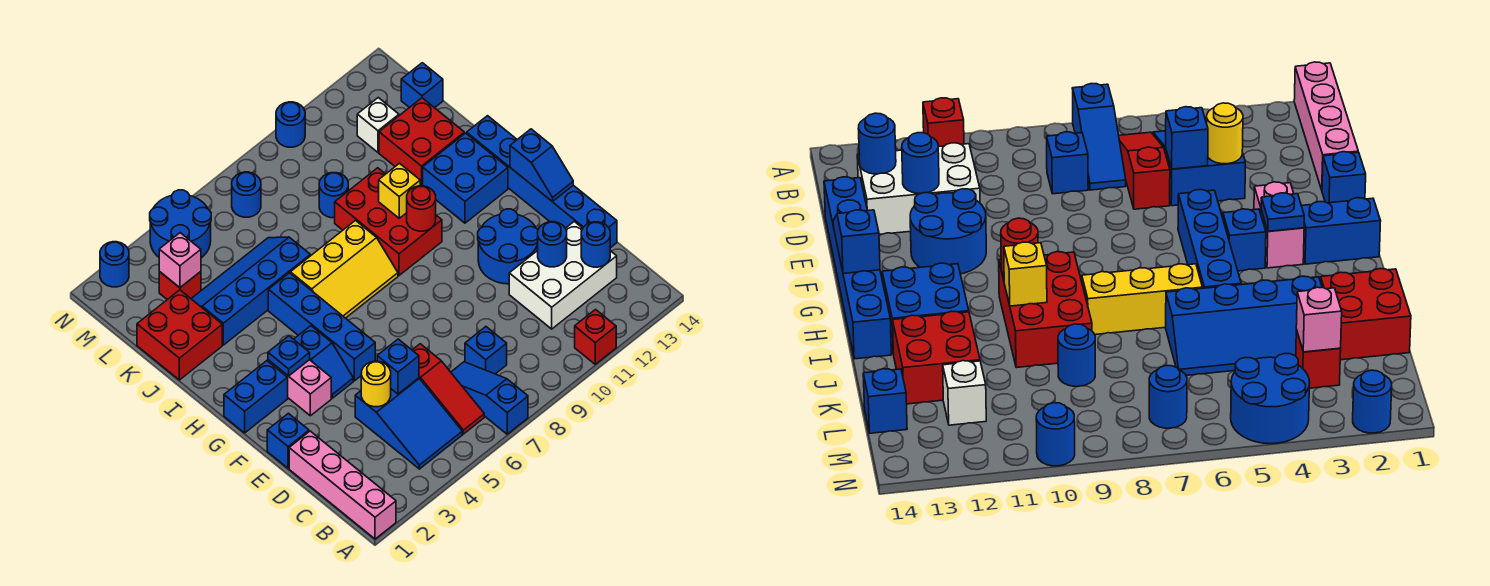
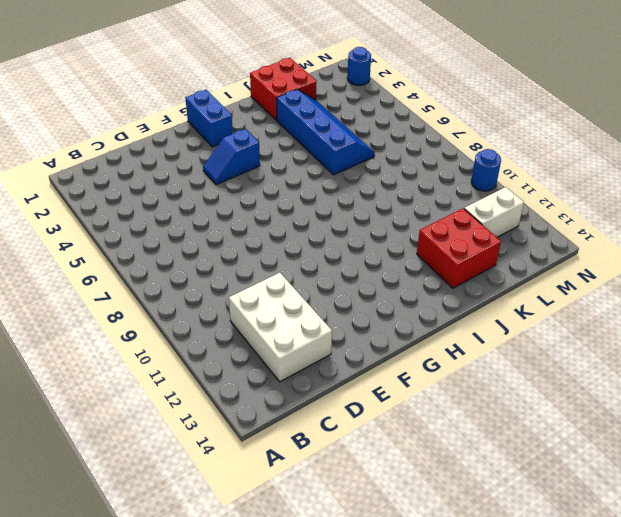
white 1x2 brick [464,187,524,237] -> white 1x1 brick [357,98,399,152]
none -> pink 1x4 brick [289,431,396,539]
none -> blue 1x3 slope [451,362,528,434]
none -> red 1x1 brick [575,310,616,364]
none -> blue 2x3 slope [355,378,462,469]

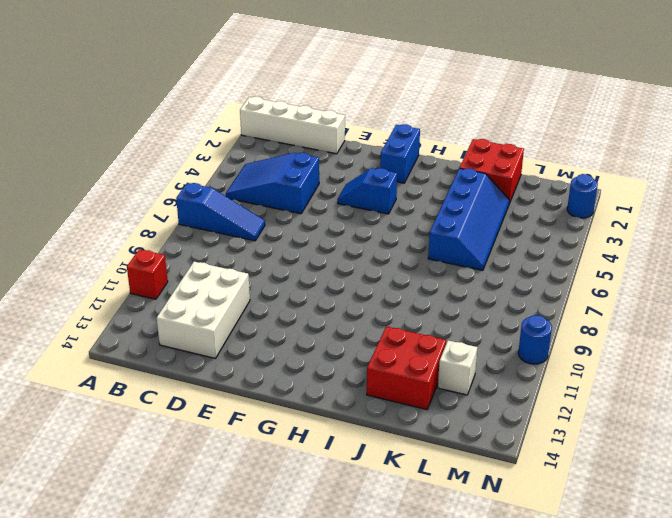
white 1x4 brick [240,97,345,154] -> pink 1x4 brick [289,431,396,539]
none -> red 1x3 slope [412,344,484,434]
none -> blue 1x1 brick [465,327,507,374]
none -> blue 1x6 brick [467,116,617,248]
none -> blue 1x1 brick [267,413,309,468]

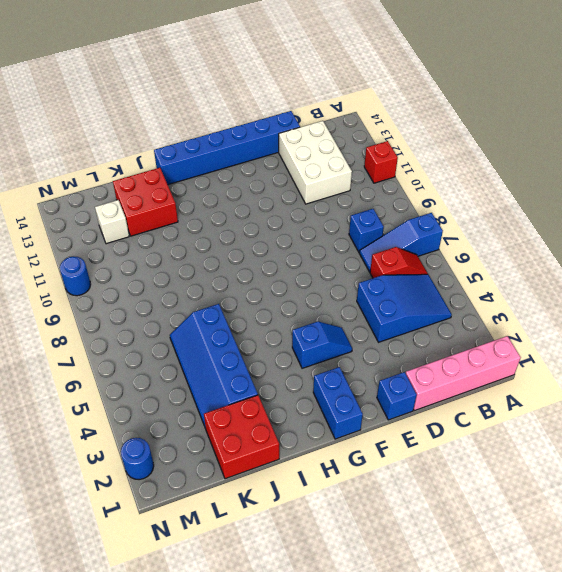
red 1x2 slope [370,247,428,278] -> red 1x3 slope [412,344,484,434]
none -> blue 2x2 round brick [478,209,538,284]
none -> pink 1x2 brick [268,360,331,416]
none -> blue 1x4 brick [268,273,375,381]
none -> yellow 2x3 slope [290,221,398,318]

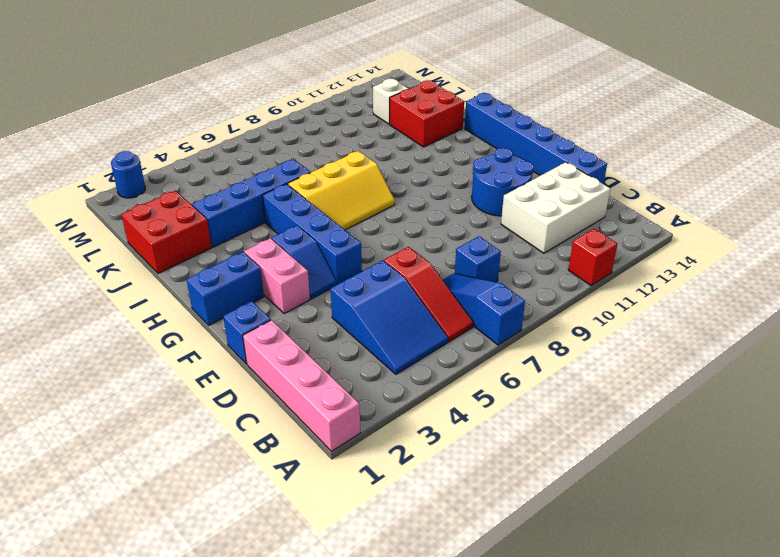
none -> red 2x3 brick [335,168,442,275]
none -> blue 2x2 brick [423,133,508,223]
none -> blue 1x1 round brick [319,173,348,218]
none -> red 1x1 brick [159,271,201,300]

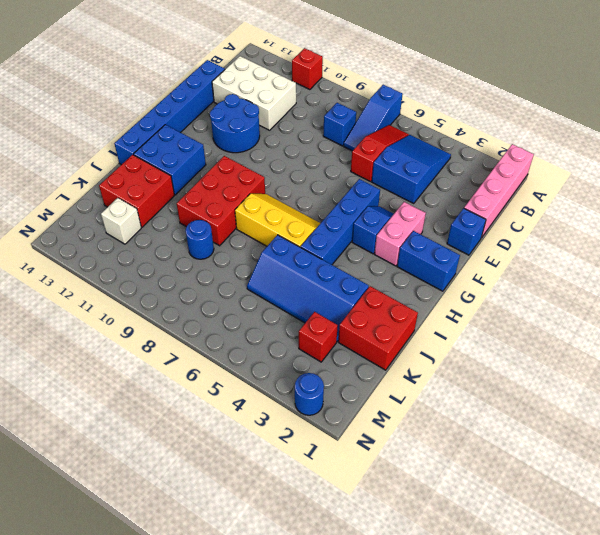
none -> blue 1x1 brick [401,63,443,108]
none -> blue 2x2 round brick [150,190,211,258]
none -> blue 1x1 round brick [232,172,261,217]
none -> blue 1x1 round brick [276,102,305,147]

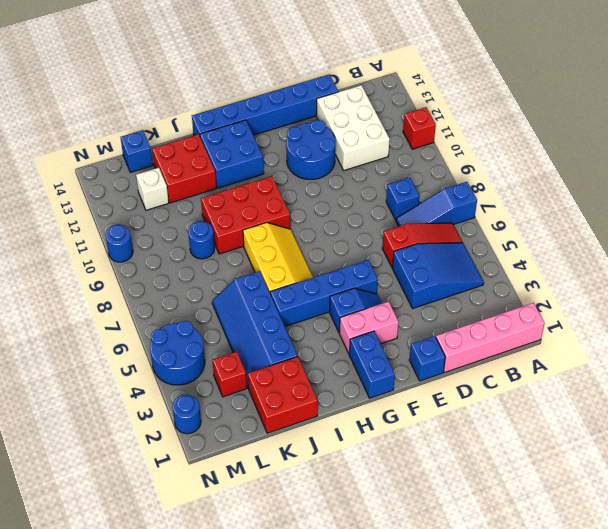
none -> blue 1x1 round brick [232,172,261,217]
none -> blue 1x1 round brick [581,222,610,267]
none -> yellow 1x1 round brick [361,361,391,407]
none -> blue 1x1 brick [377,339,419,394]

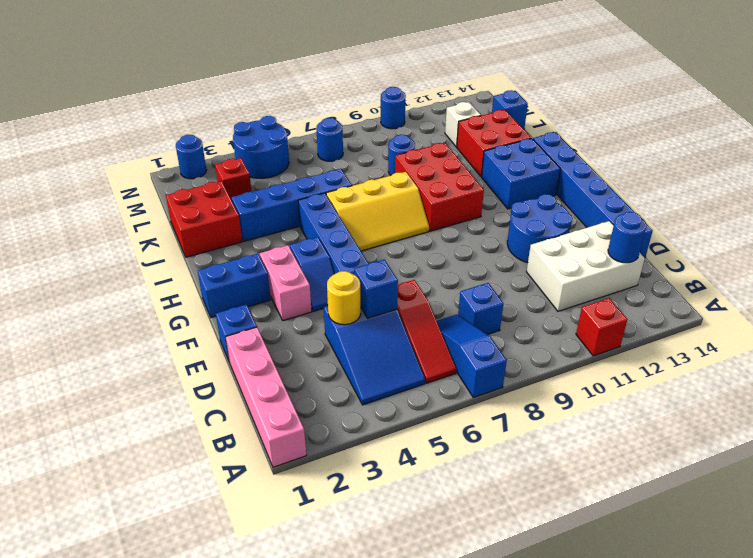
none -> blue 1x1 round brick [538,222,567,267]
none -> blue 1x2 slope [510,129,573,202]
none -> blue 1x1 plate [268,336,310,376]
none -> red 1x1 round brick [407,186,436,231]

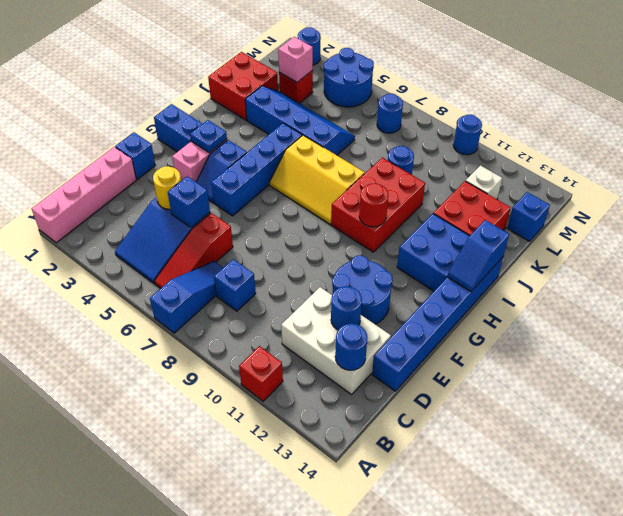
blue 1x2 slope [447,220,509,292] -> blue 1x2 slope moved to [510,129,573,202]
none -> yellow 1x1 brick [379,163,420,218]

